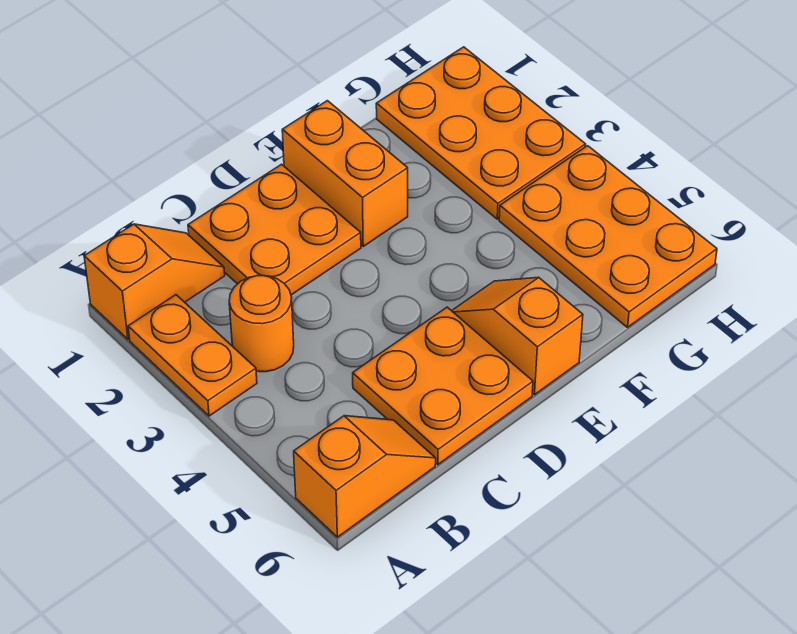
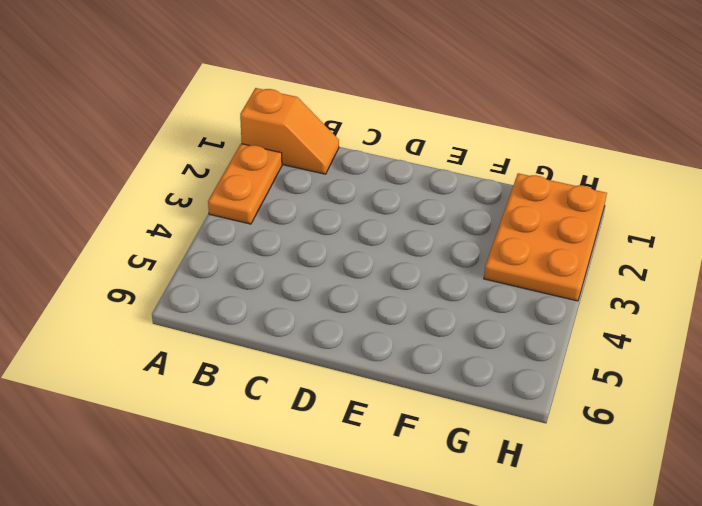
none -> orange 1x2 slope [294,416,436,537]
none -> orange 1x1 round brick [229,276,294,372]

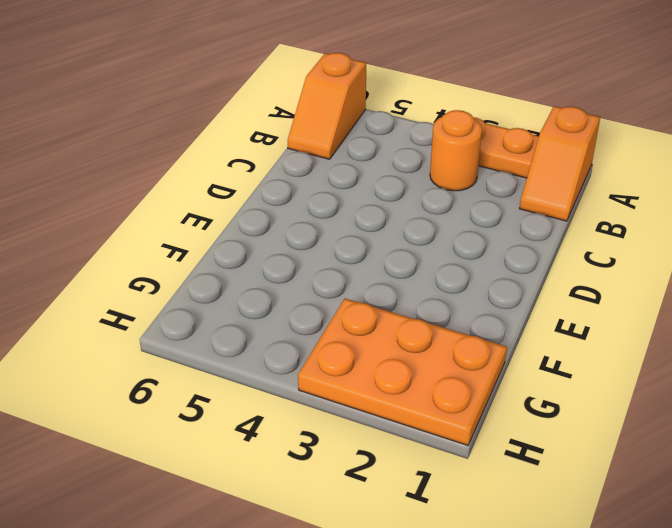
none -> orange 2x2 plate [188,164,361,295]
none -> orange 2x2 plate [353,307,533,465]

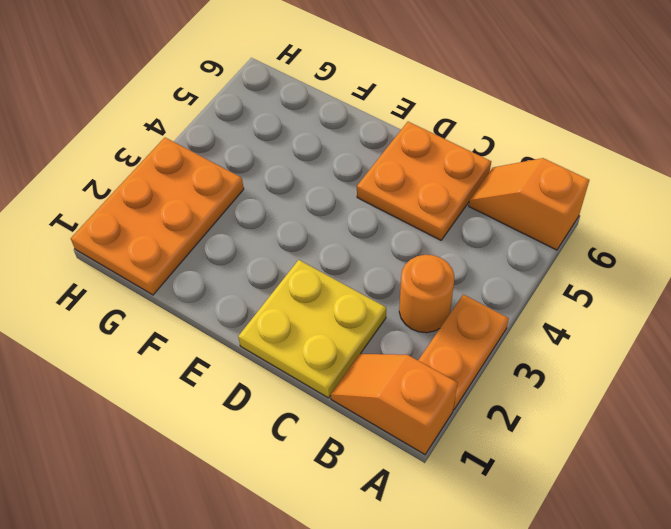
yellow 2x2 plate [238,260,386,398] -> orange 2x2 plate [188,164,361,295]
none -> orange 1x2 brick [282,101,408,246]
none -> orange 1x2 slope [452,277,583,395]

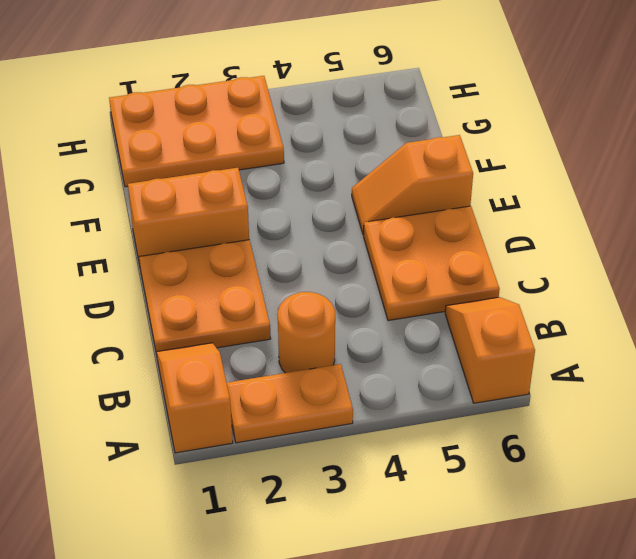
none -> orange 2x3 plate [499,146,717,327]

